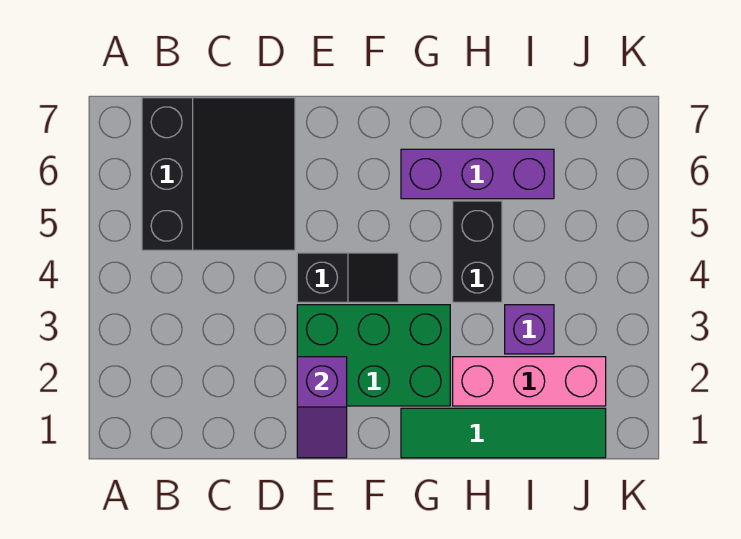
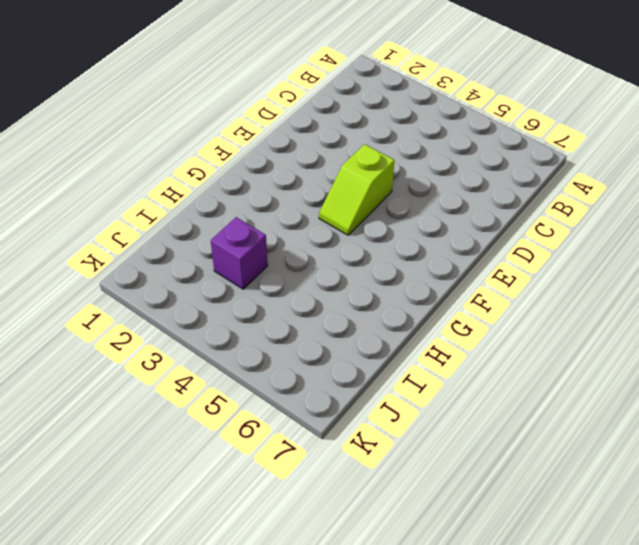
lime 1x2 slope [319,144,394,235] -> black 1x2 slope [297,253,398,302]
none -> black 3x3 slope [142,98,295,250]
none -> green 2x3 brick [297,305,450,406]

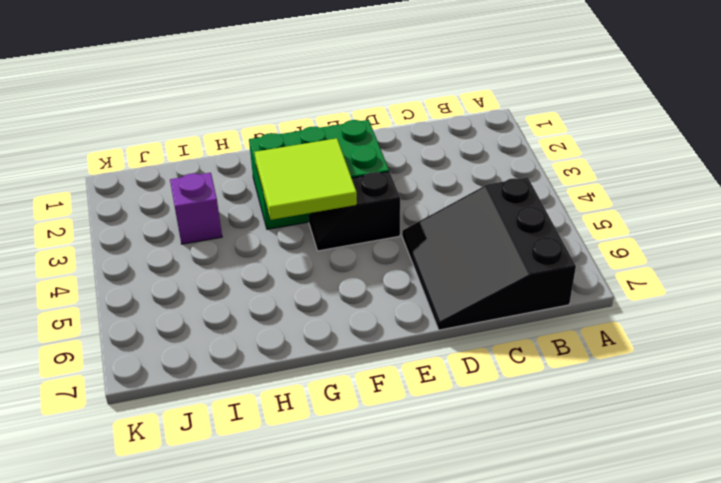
lime 2x2 tile [254,138,357,220] -> none
none -> green 1x4 tile [401,408,606,458]
none -> purple 1x3 brick [401,149,554,199]

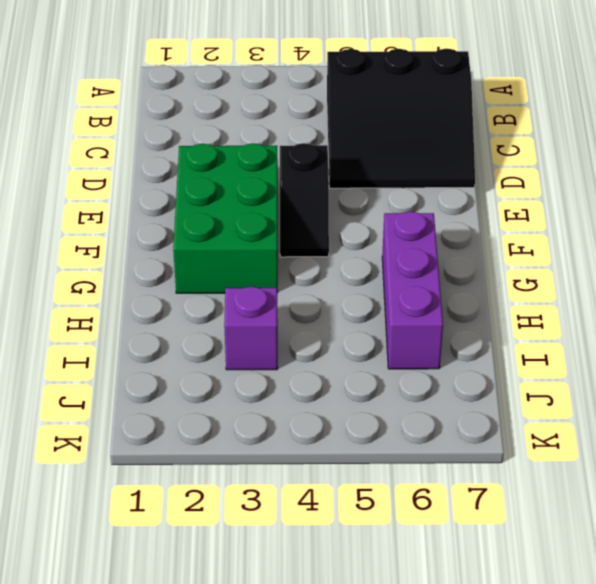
none -> green 1x4 tile [401,408,606,458]
none -> pink 1x3 brick [453,357,606,406]

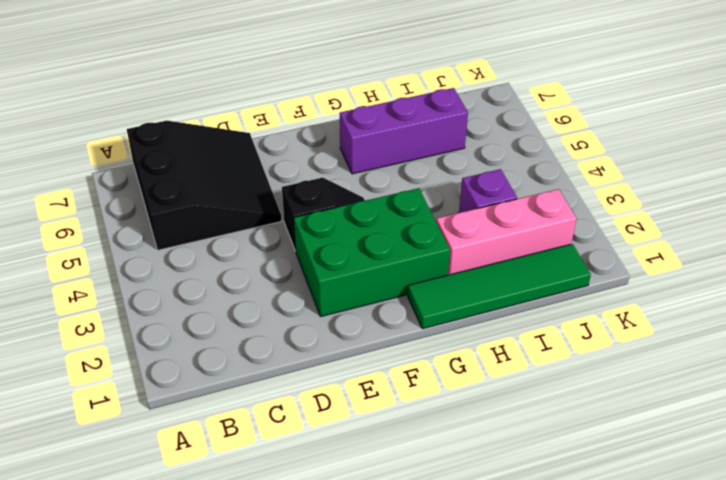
none -> black 1x2 brick [453,201,502,302]
none -> purple 1x2 slope [297,357,347,458]

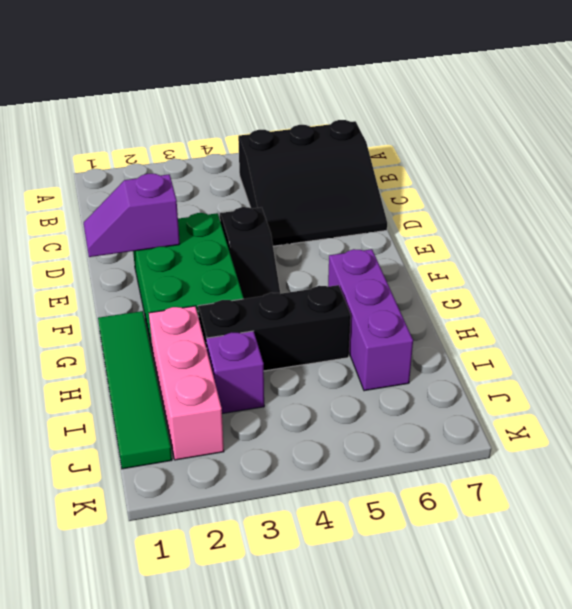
black 1x3 brick [198,285,351,371] -> black 1x2 brick [453,201,502,302]

